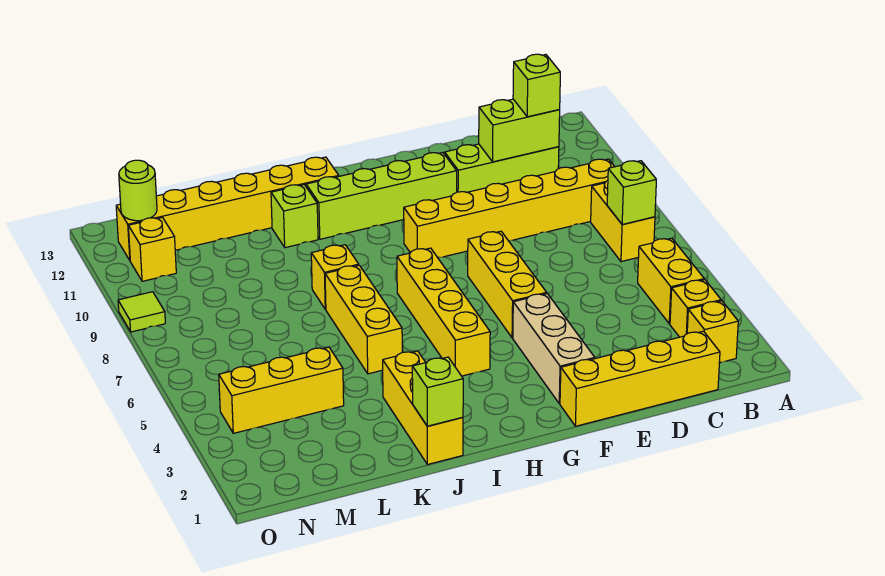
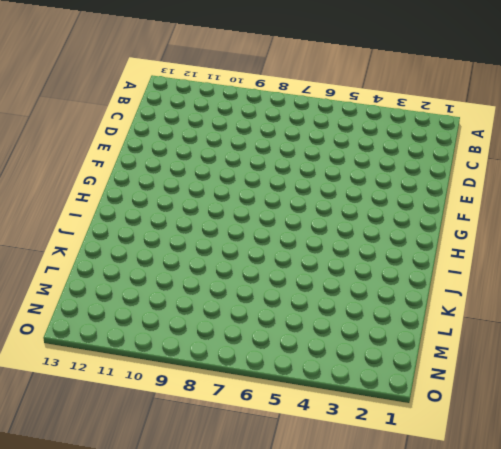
none -> yellow 1x1 brick [687,301,738,363]
none -> yellow 1x1 brick [670,280,721,337]
none -> yellow 1x2 brick [638,238,704,324]

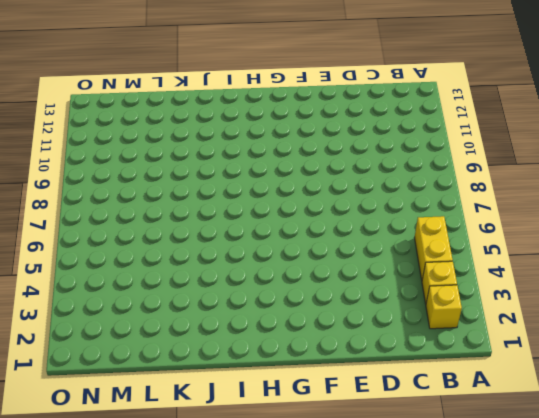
none -> yellow 1x2 brick [591,181,655,262]
none -> yellow 1x6 brick [404,159,615,257]
none -> yellow 1x4 brick [560,331,720,426]

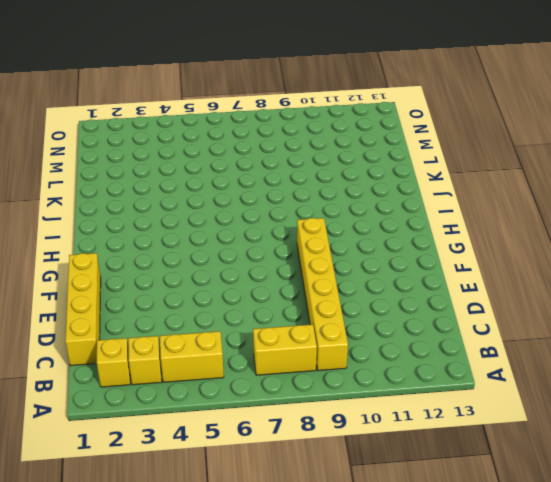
none -> lime 1x3 brick [445,144,559,192]
none -> tan 1x3 brick [513,294,595,404]
none -> yellow 1x3 brick [468,231,547,338]

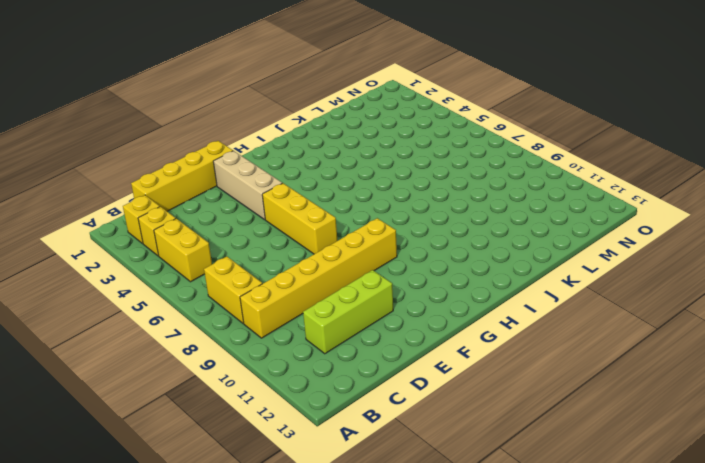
none -> lime 1x4 brick [306,153,457,239]
none -> yellow 1x4 brick [397,248,490,376]
none -> yellow 1x6 brick [116,157,339,260]

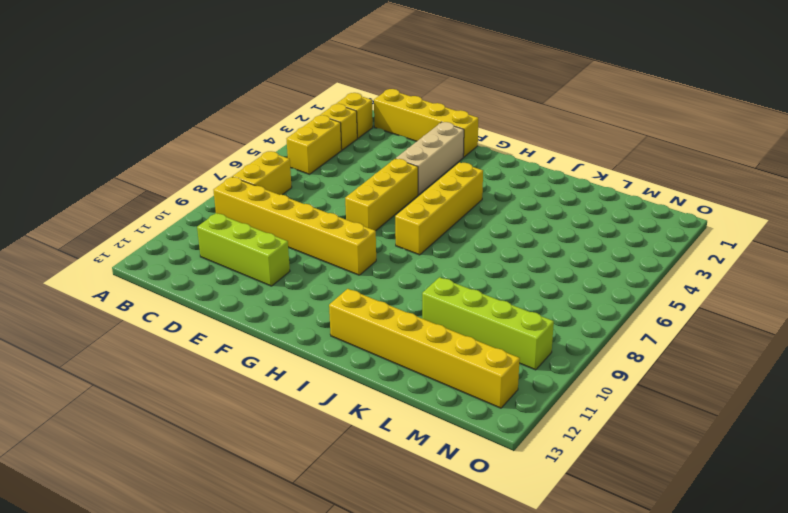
lime 1x4 brick [422,277,554,370] -> lime 1x4 brick moved to [306,153,457,239]
none -> yellow 1x3 brick [383,351,463,465]
none -> yellow 1x3 brick [325,265,402,374]
none -> yellow 1x1 brick [311,245,359,309]

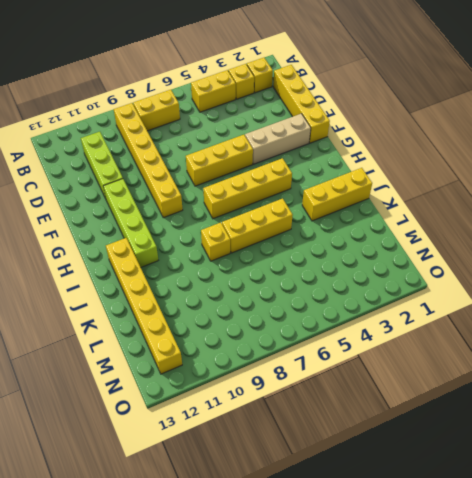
none -> lime 1x1 brick [271,185,318,248]
none -> yellow 1x3 brick [219,347,344,433]
none -> yellow 1x1 brick [128,217,176,281]

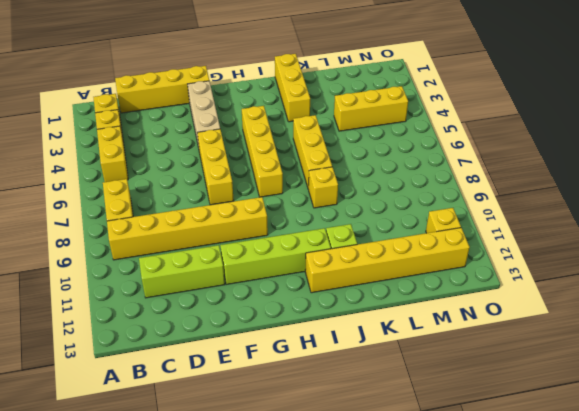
none -> lime 1x1 tile [118,292,165,332]
none -> lime 1x1 brick [607,161,656,224]
none -> lime 1x2 brick [479,99,560,162]

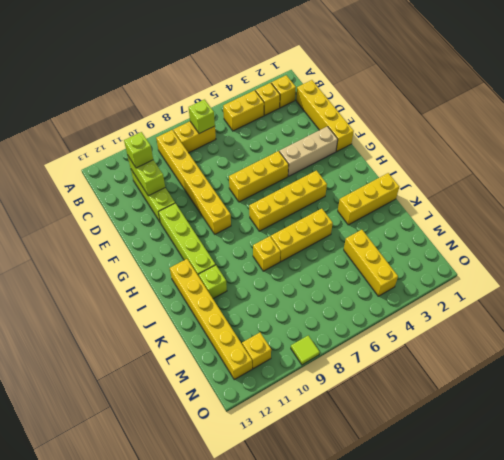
none -> lime 1x1 brick [412,357,463,426]
none -> lime 1x1 round brick [119,160,157,221]

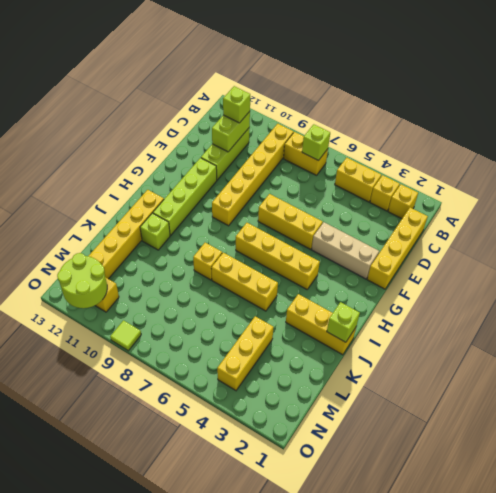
lime 2x2 round brick [57,253,107,308] -> lime 1x1 round brick [119,160,157,221]

